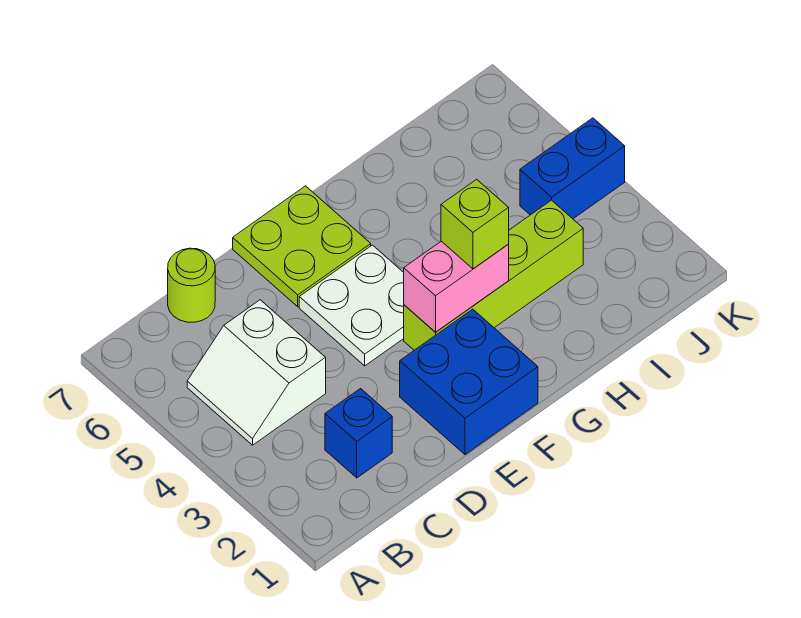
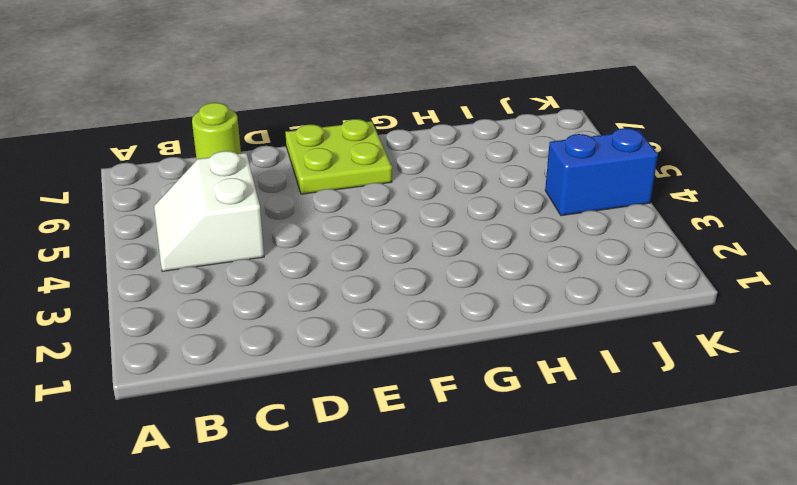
none -> blue 1x1 brick [325,389,392,478]
none -> blue 2x2 brick [400,309,538,455]

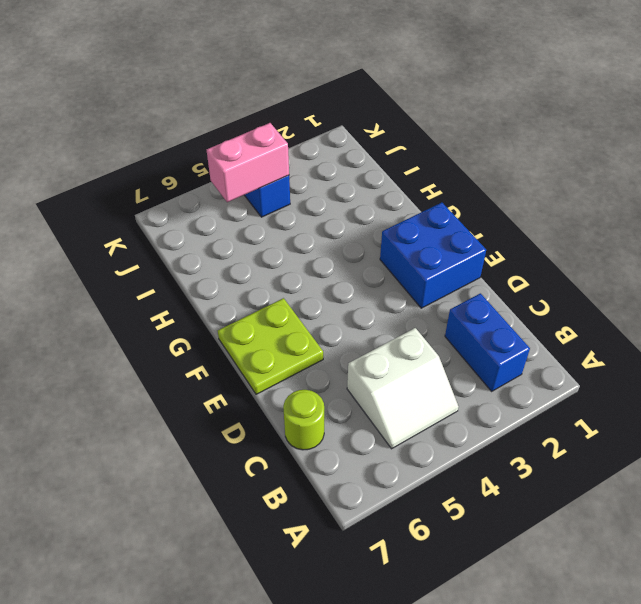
blue 1x2 brick [445,293,530,391] -> blue 1x1 brick [325,389,392,478]
pink 1x2 brick [207,123,289,202] -> pink 1x2 brick turned to [404,241,509,332]
none -> white 2x2 plate [299,245,404,366]
none -> lime 1x4 brick [404,200,583,350]

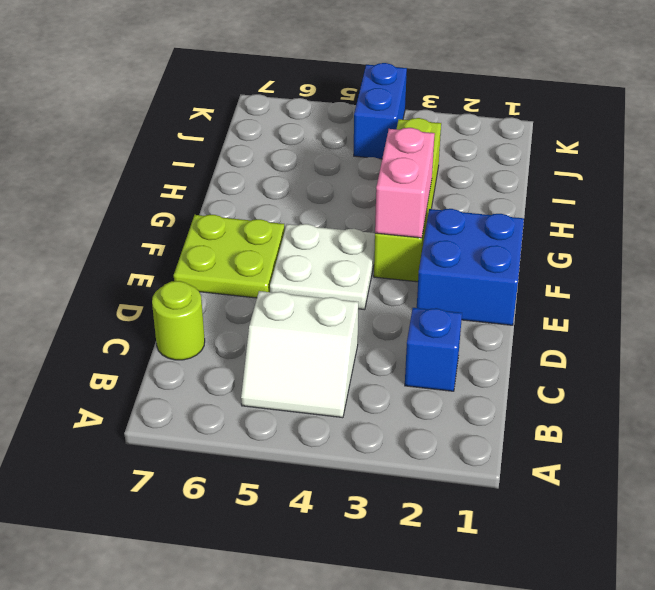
none -> lime 1x1 brick [441,179,509,269]

